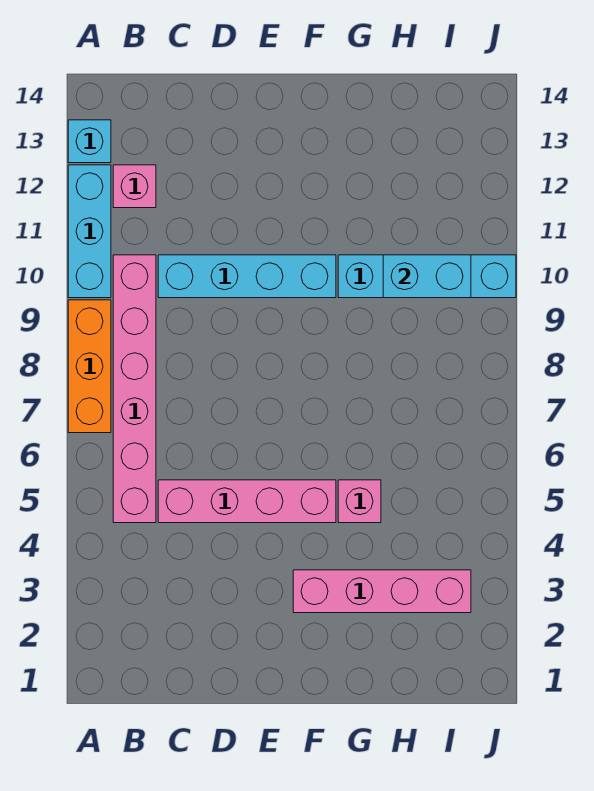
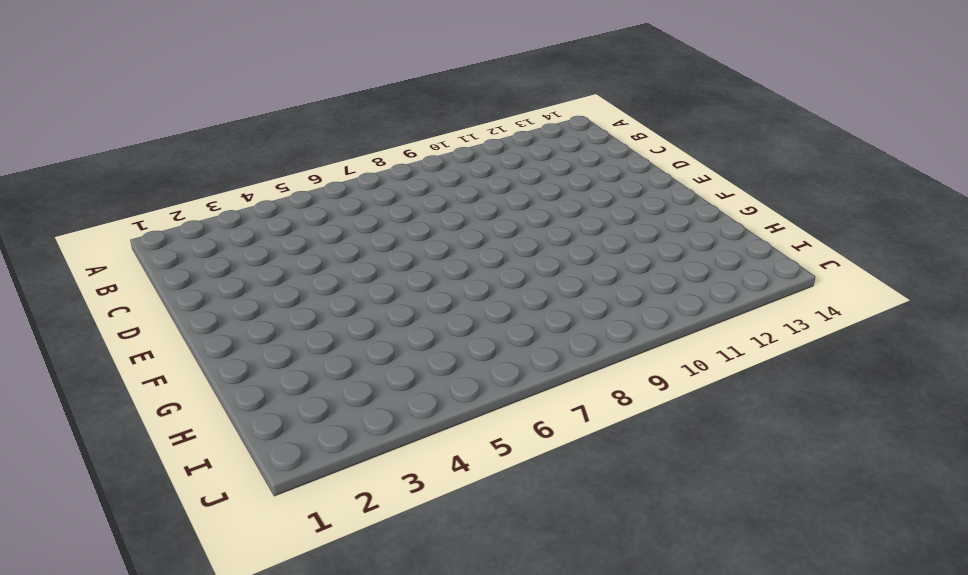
none -> orange 1x3 brick [68,300,111,433]
none -> cyan 1x3 brick [68,165,111,298]

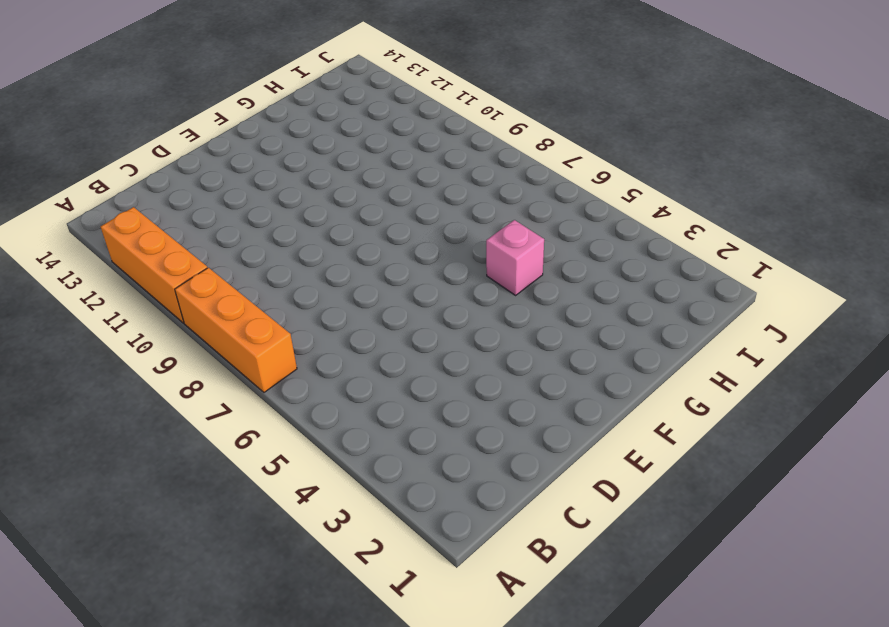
orange 1x3 brick [101,207,207,323] -> cyan 1x3 brick [68,165,111,298]
none -> cyan 1x1 brick [68,120,111,163]
none -> pink 1x6 brick [113,255,156,523]

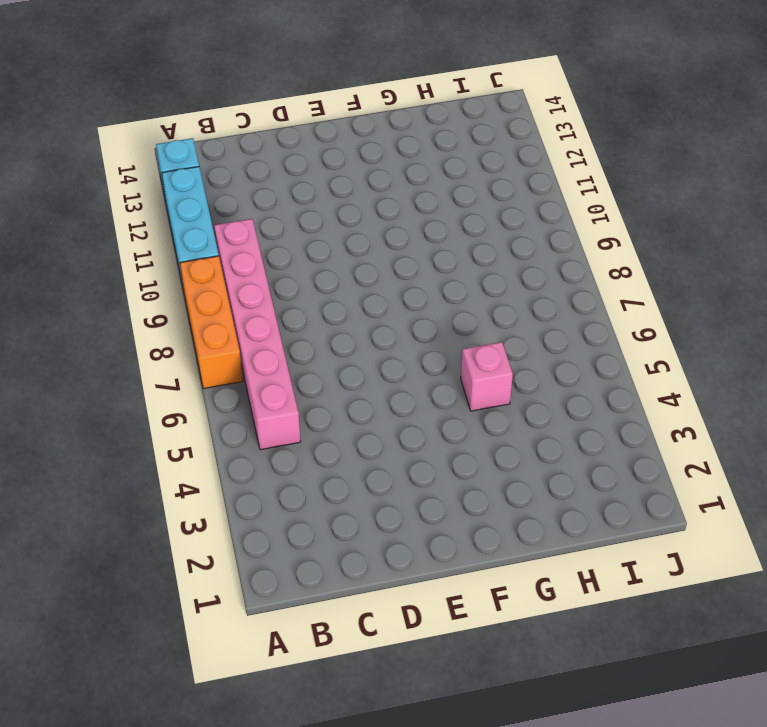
none -> pink 1x1 brick [113,165,156,208]
none -> pink 1x4 brick [158,480,336,523]

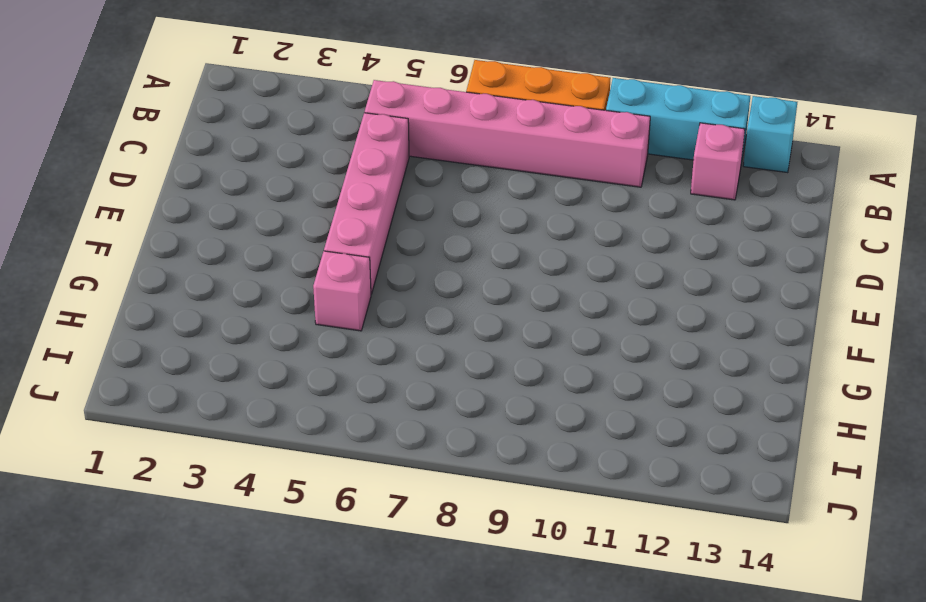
none -> cyan 1x4 brick [158,255,336,298]
none -> pink 1x4 brick [293,570,471,613]

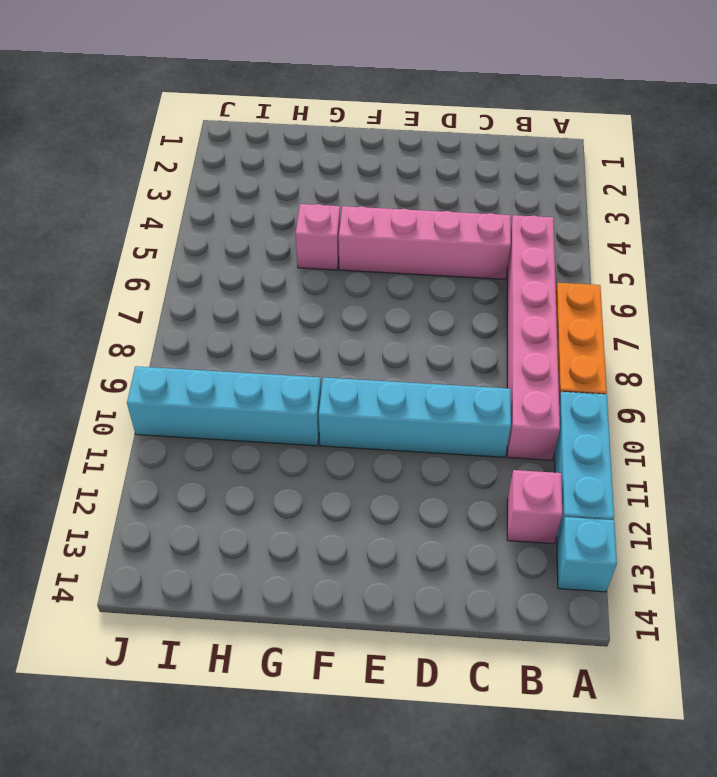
none -> pink 1x4 brick [293,570,471,613]
none -> cyan 1x2 brick [383,255,471,298]

